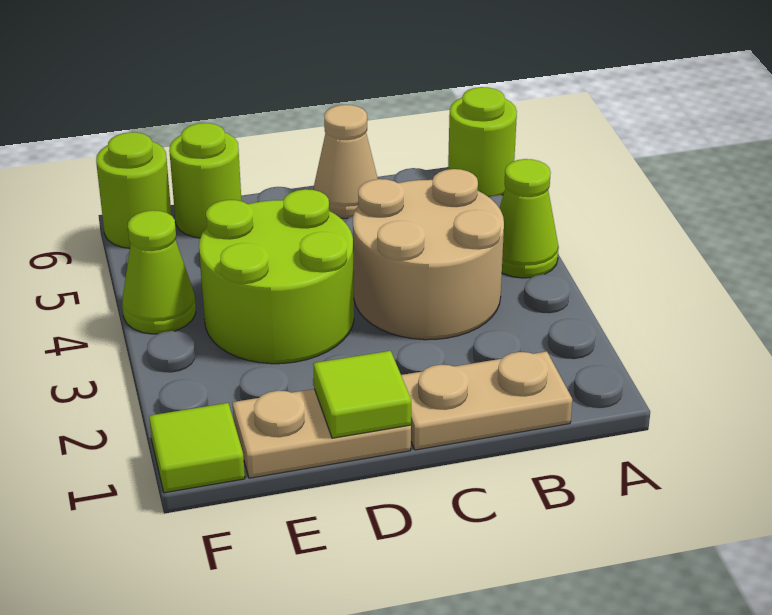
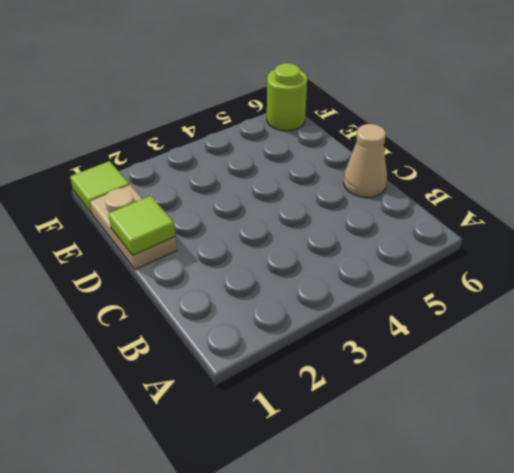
none -> lime 1x1 cone [500,159,559,278]
none -> lime 1x1 round brick [448,87,517,197]
none -> tan 1x2 plate [401,351,572,450]

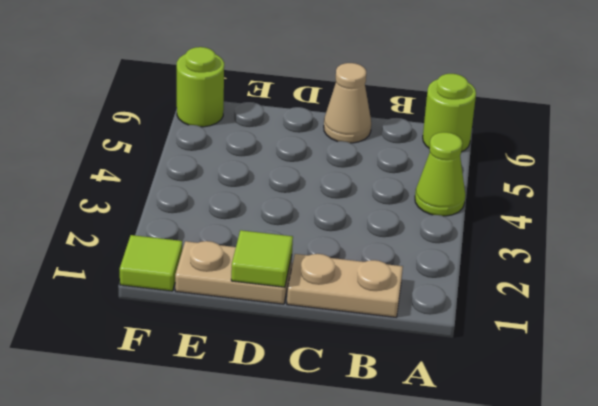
none -> tan 2x2 round brick [353,169,504,340]
none -> lime 2x2 round brick [199,189,354,364]
none -> lime 1x1 round brick [169,123,241,238]

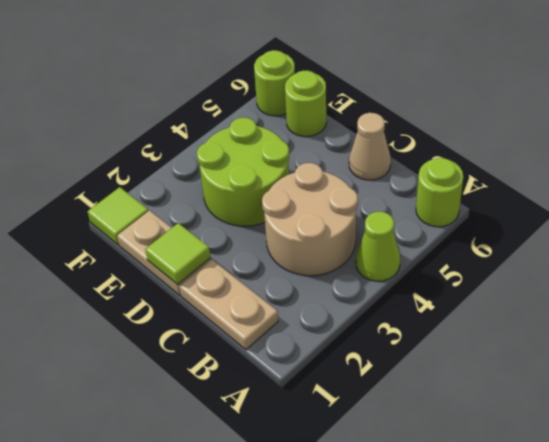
none -> lime 1x1 cone [122,210,196,334]

